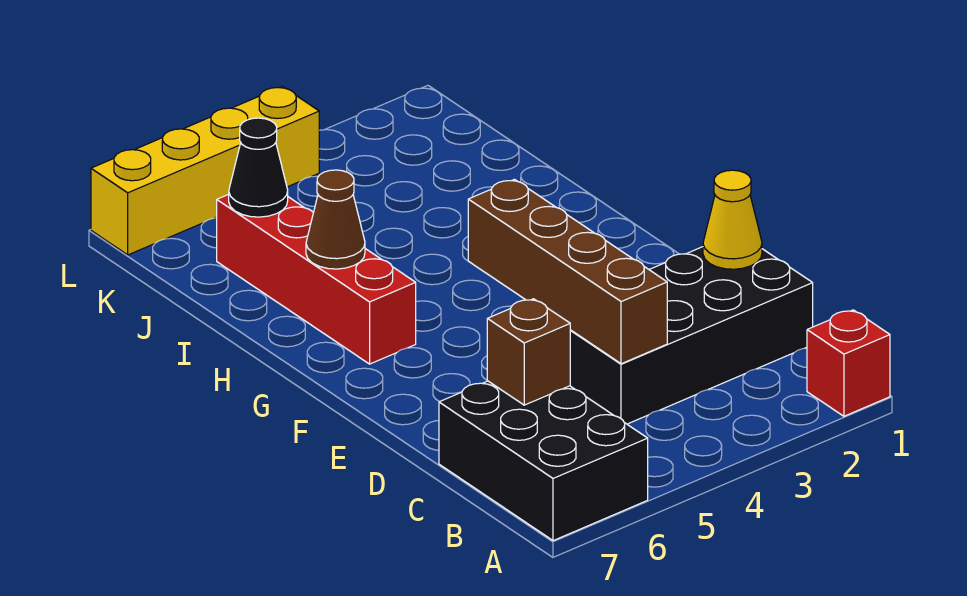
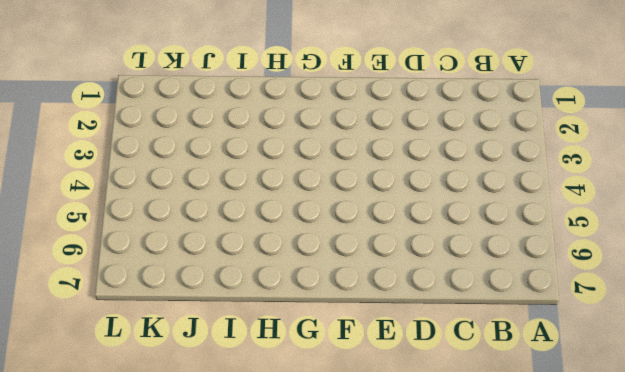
none -> red 1x1 brick [807,310,890,416]
none -> black 2x3 brick [439,381,648,541]

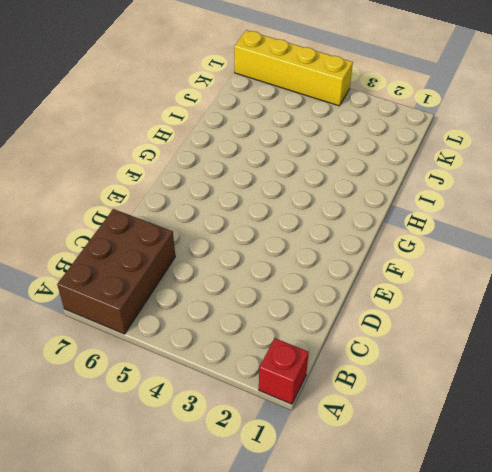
brown 2x3 brick [57,209,175,334] -> black 2x3 brick [439,381,648,541]
none -> black 2x4 brick [570,247,813,424]
none -> red 1x4 brick [217,194,416,364]

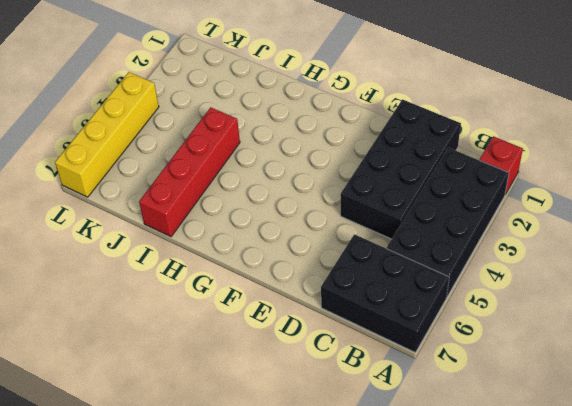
black 2x4 brick [387,148,509,296] -> none
red 1x4 brick [139,107,240,237] -> red 1x4 brick turned to [217,194,416,364]
none -> brown 1x4 brick [468,179,667,364]
none -> brown 1x1 brick [487,299,570,405]

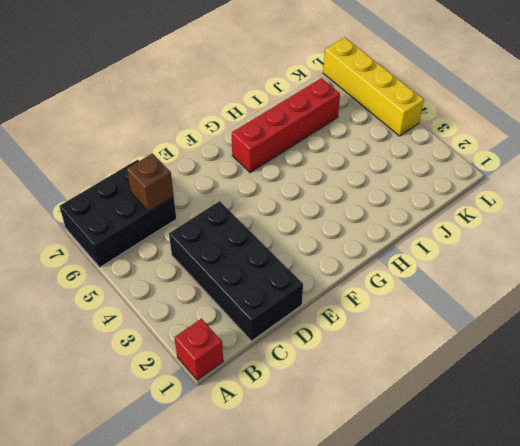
none -> brown 1x4 brick [468,179,667,364]
none -> yellow 1x1 cone [703,170,762,269]

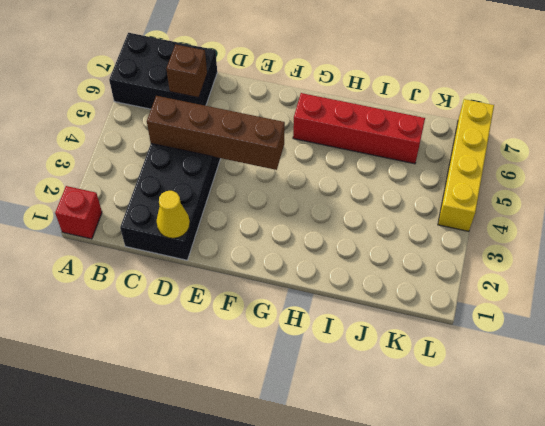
none -> brown 1x1 cone [306,170,365,269]
none -> black 1x1 cone [229,118,288,217]

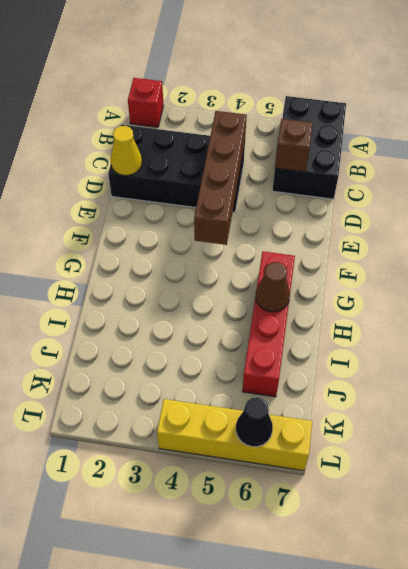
black 1x1 cone [236,397,273,447] -> black 1x1 cone moved to [229,118,288,217]

